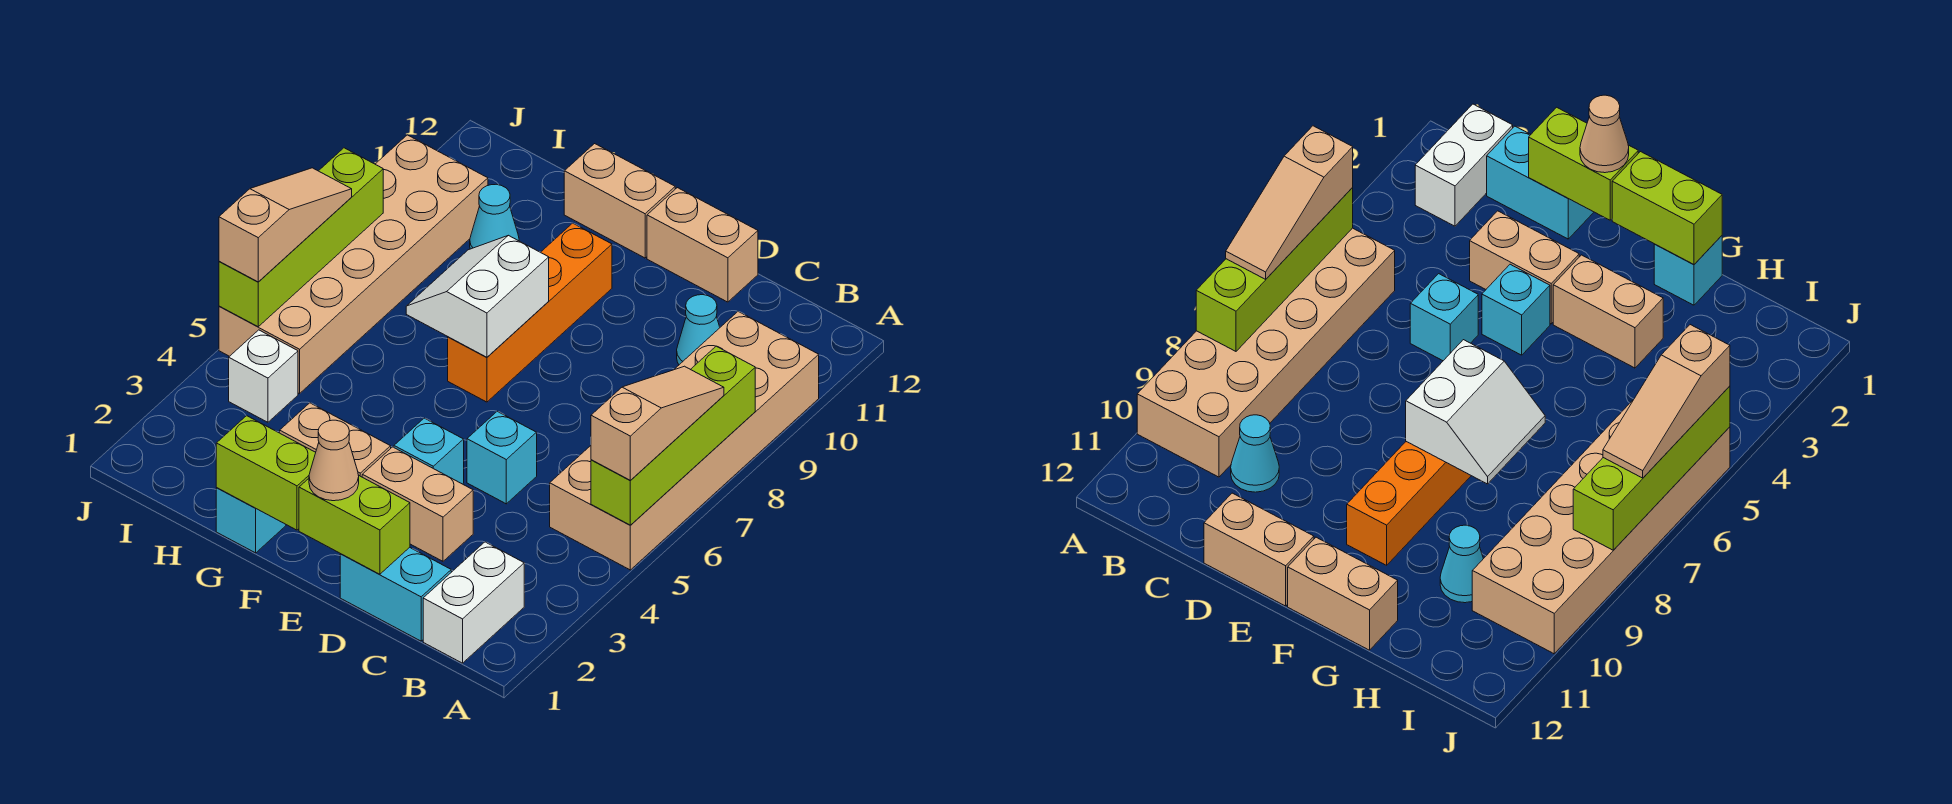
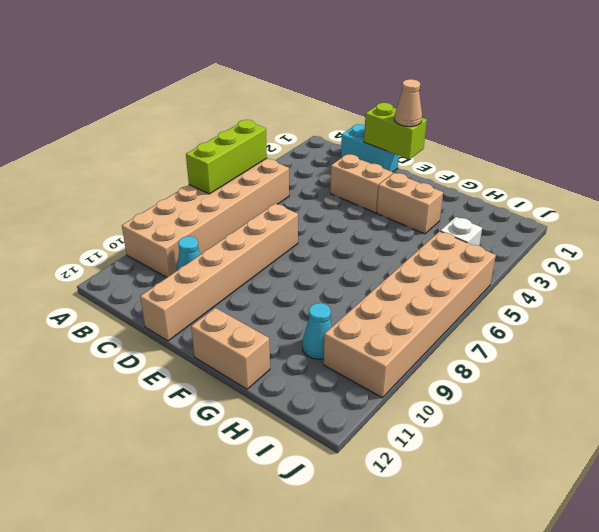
lime 1x3 brick [186,120,267,194] -> lime 1x4 brick [591,346,755,525]
tan 1x6 brick [140,203,298,341] -> tan 1x2 brick [647,188,758,302]
none -> white 1x2 brick [423,542,524,663]
none -> cyan 1x1 brick [467,411,537,504]
none -> cyan 1x1 brick [394,418,464,484]

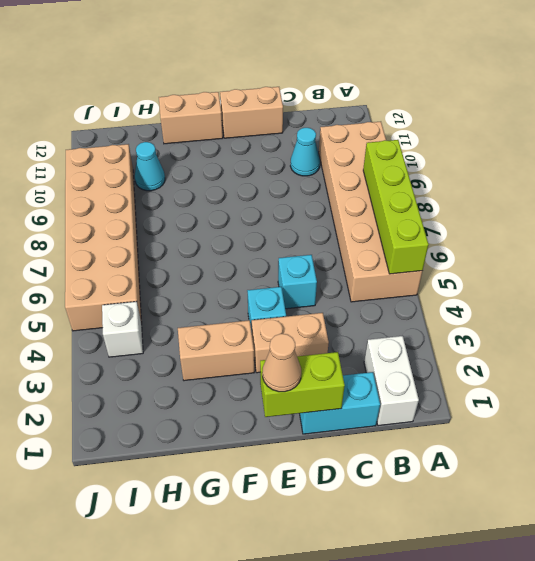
none -> orange 1x4 brick [448,223,612,402]
none -> cyan 1x1 brick [216,488,286,553]
none -> lime 1x2 brick [216,416,316,530]

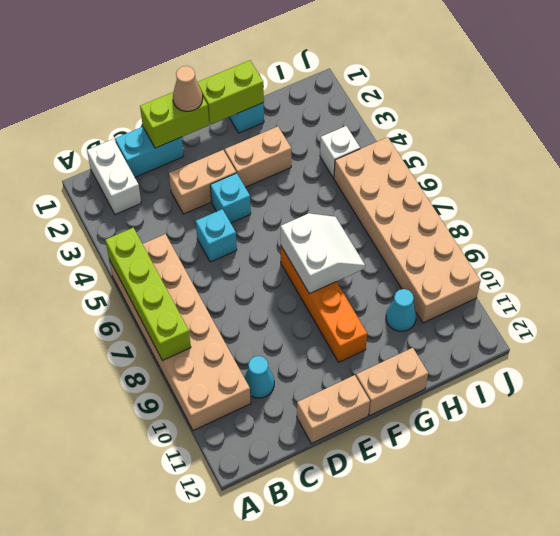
none -> lime 1x4 brick [219,148,383,327]
none -> tan 1x3 slope [591,366,724,480]
none -> tan 1x3 slope [219,168,352,282]

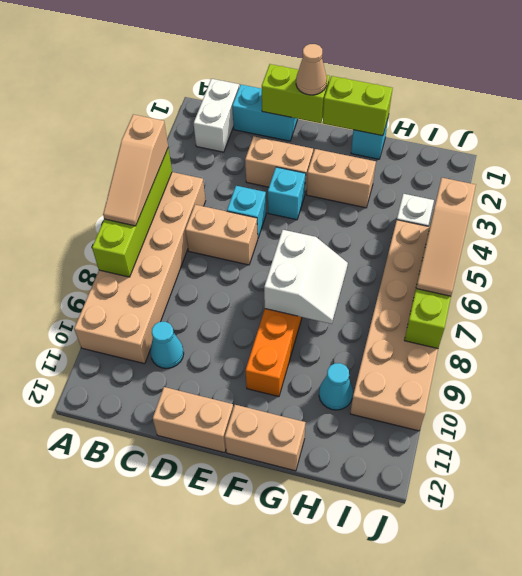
tan 1x2 brick [185,205,258,265] -> none

